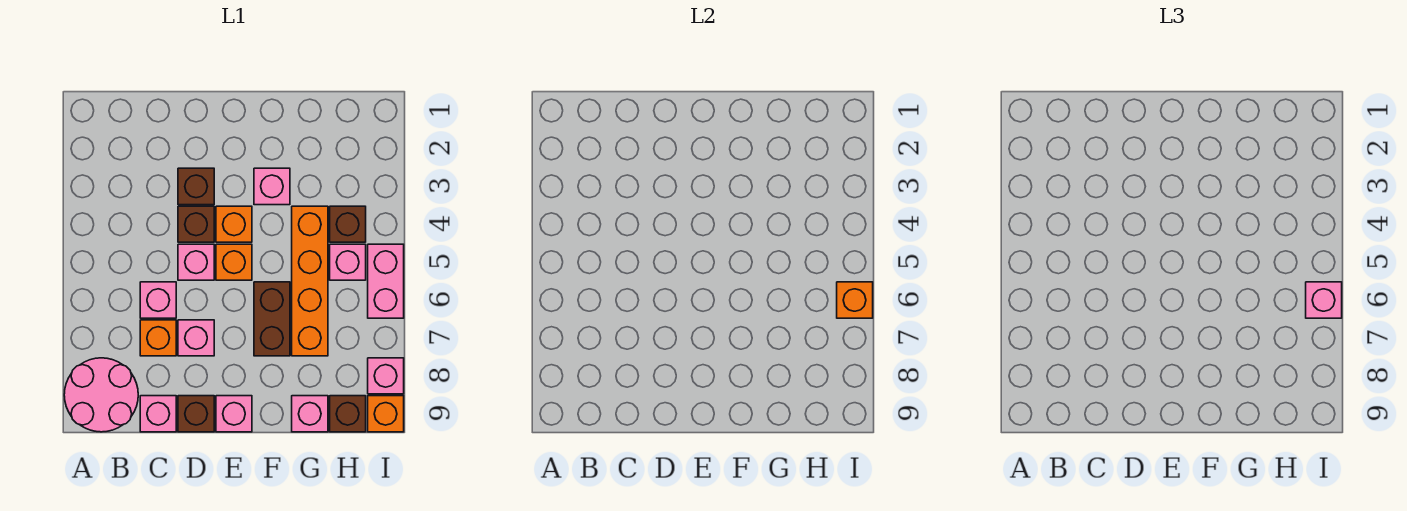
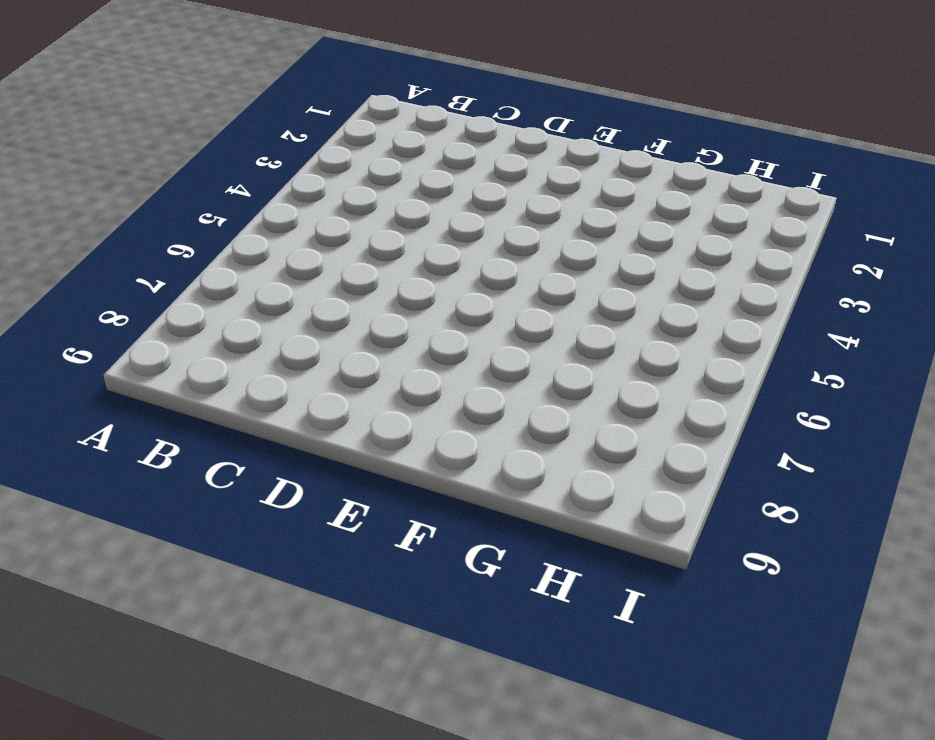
none -> pink 2x2 round brick [64,358,138,432]
none -> pink 1x1 brick [140,282,176,318]
none -> orange 1x1 brick [140,320,176,356]

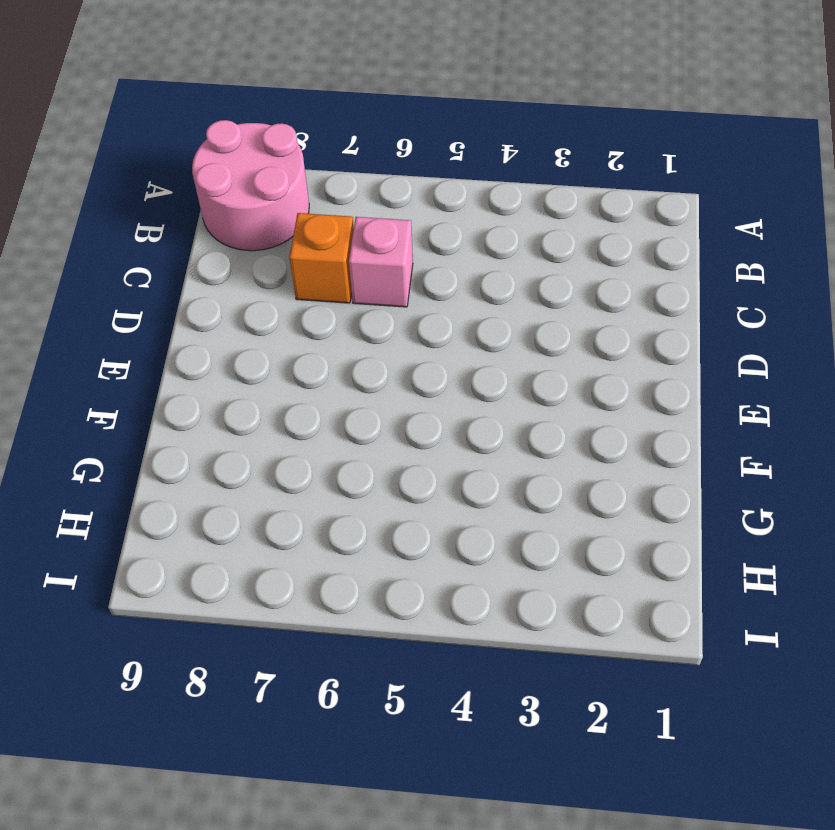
none -> pink 1x1 brick [140,396,176,432]
none -> brown 1x1 brick [178,168,214,205]
none -> brown 1x1 brick [178,206,214,242]

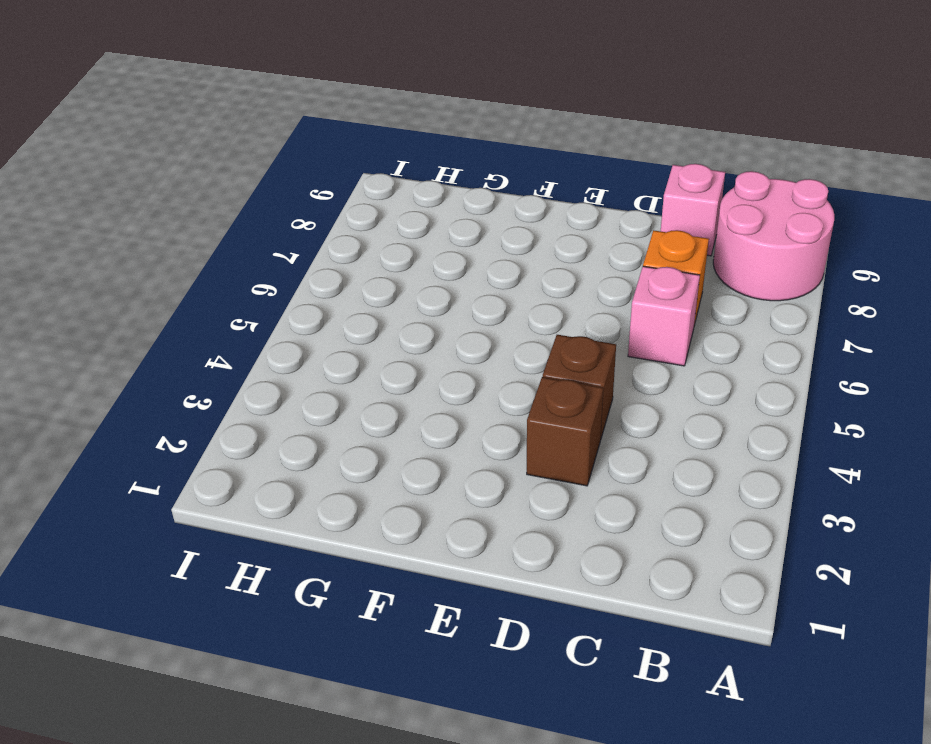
none -> pink 1x1 brick [178,244,214,280]
none -> pink 1x1 brick [178,320,214,356]
none -> brown 1x1 brick [178,396,214,432]

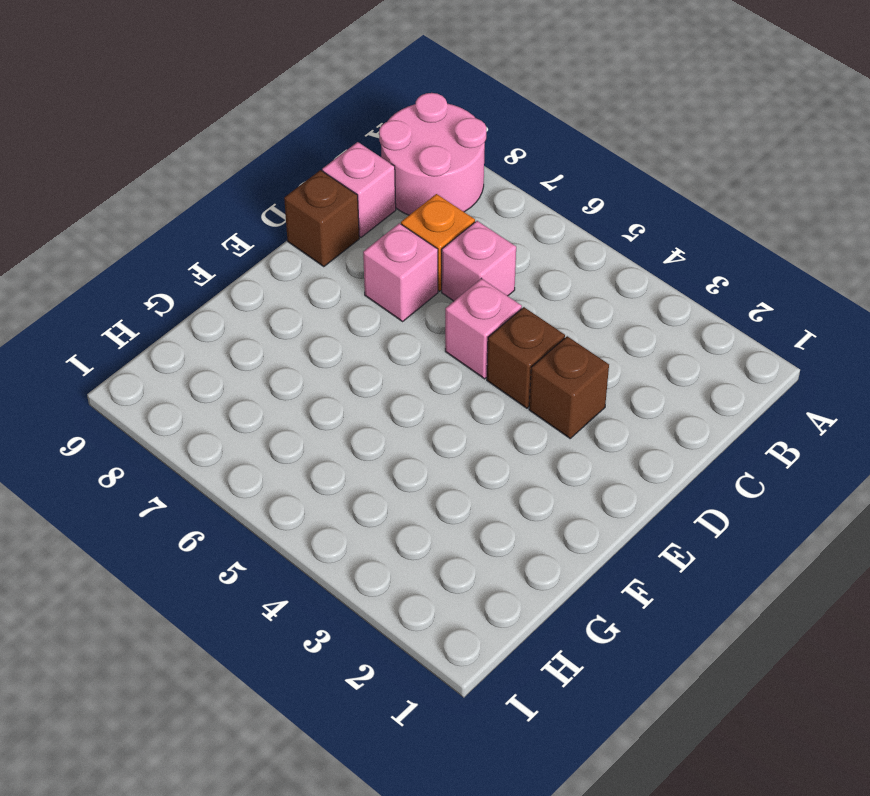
none -> orange 1x1 brick [216,206,252,242]
none -> orange 1x1 brick [216,244,252,280]
none -> pink 1x1 brick [216,396,252,432]

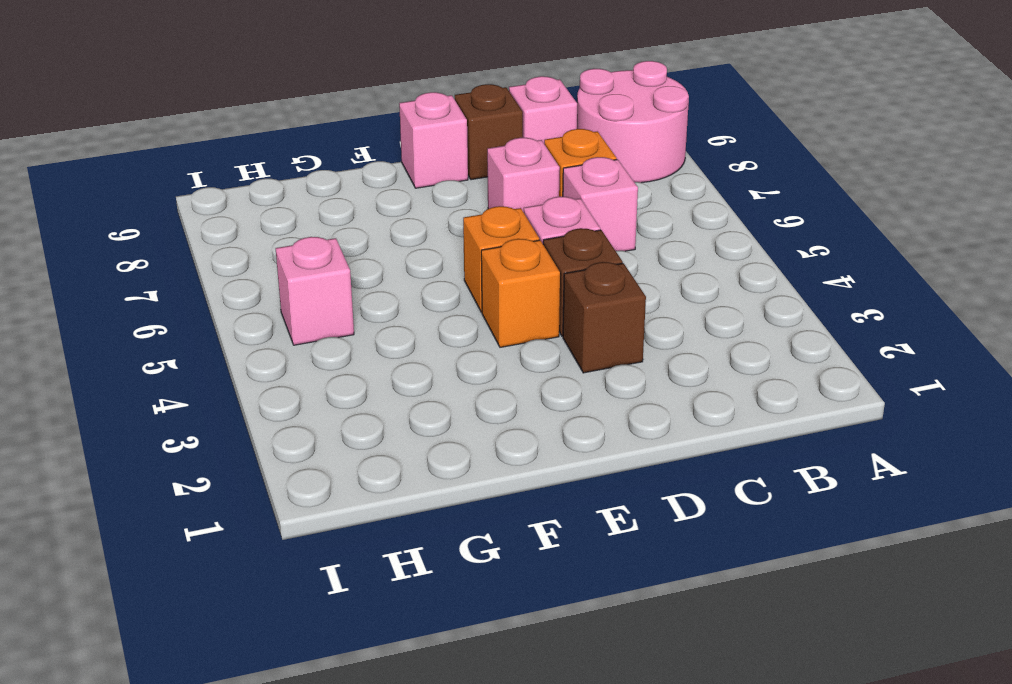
none -> pink 1x1 brick [254,168,290,205]
none -> brown 1x2 brick [254,282,290,356]
none -> orange 1x4 brick [292,206,328,356]

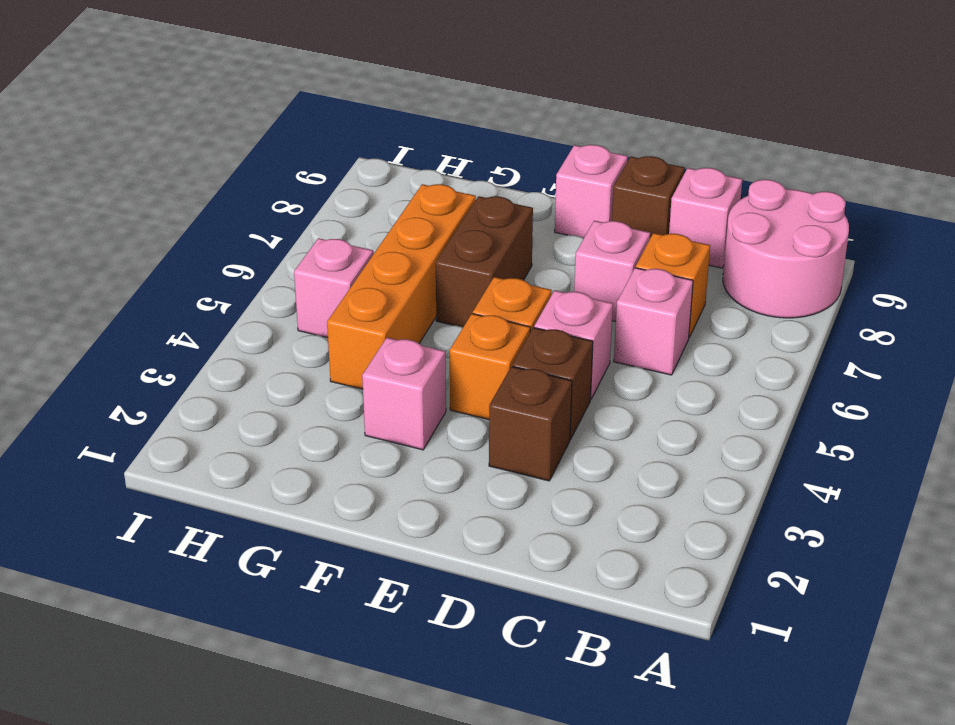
none -> pink 1x1 brick [292,396,328,432]
none -> brown 1x1 brick [330,206,366,242]
none -> brown 1x1 brick [330,396,366,432]

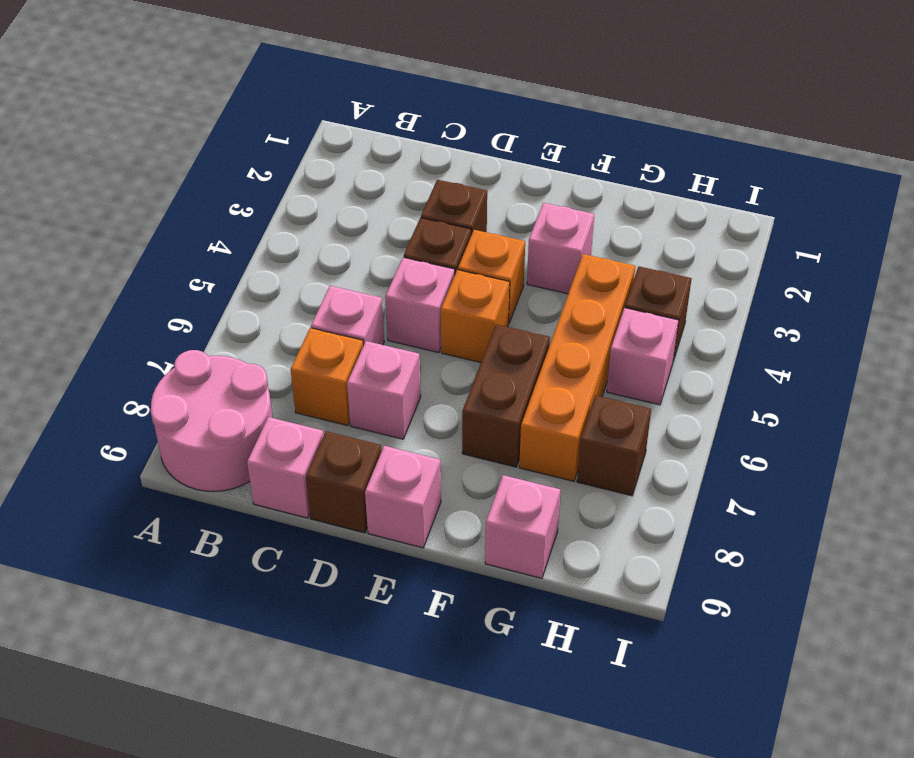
brown 1x1 brick [577,395,651,496] -> brown 1x1 brick moved to [330,396,366,432]
none -> pink 1x2 brick [368,244,404,318]
none -> pink 1x1 brick [368,358,404,394]
none -> orange 1x1 brick [368,396,404,432]

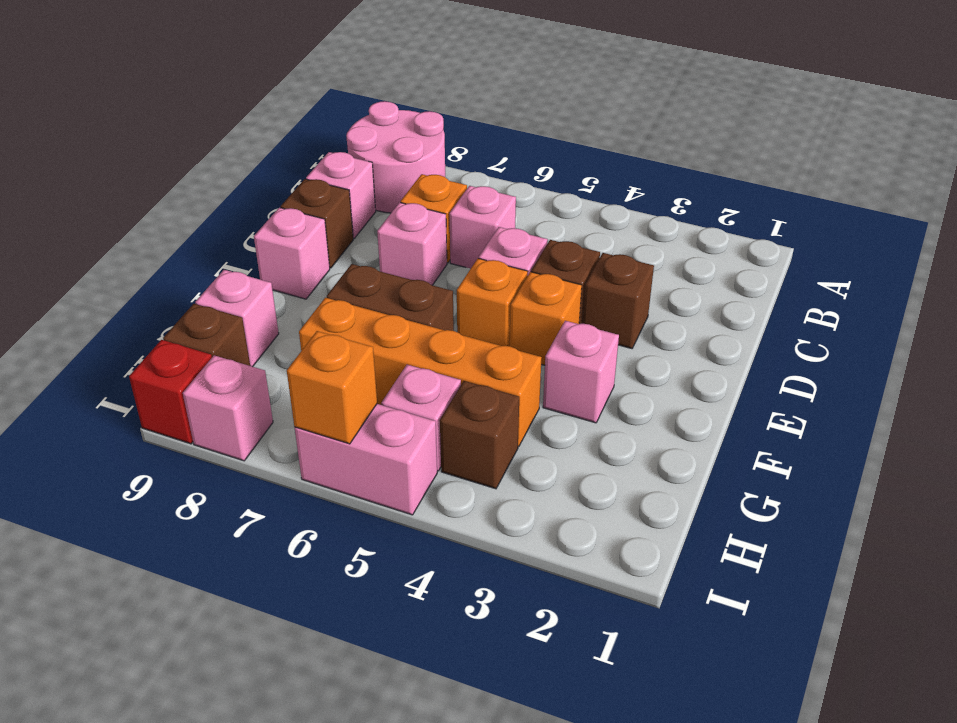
red 1x1 brick [129,340,212,444] -> orange 1x1 brick [368,396,404,432]
none -> pink 1x1 brick [1306,282,1342,318]

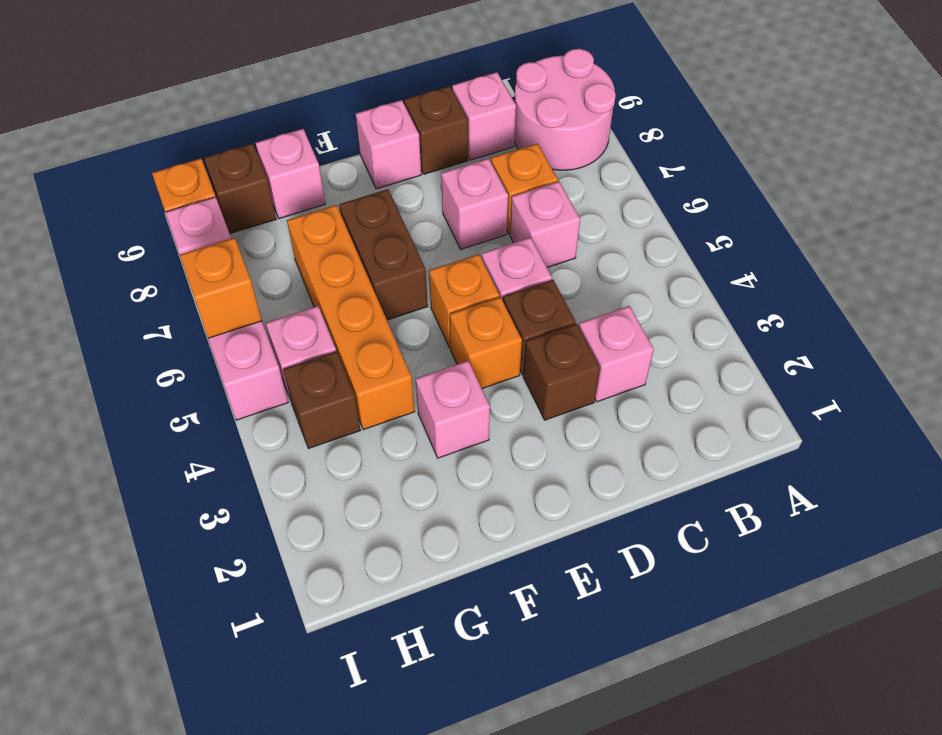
pink 1x1 brick [579,306,654,402] -> pink 1x1 brick moved to [1306,282,1342,318]

